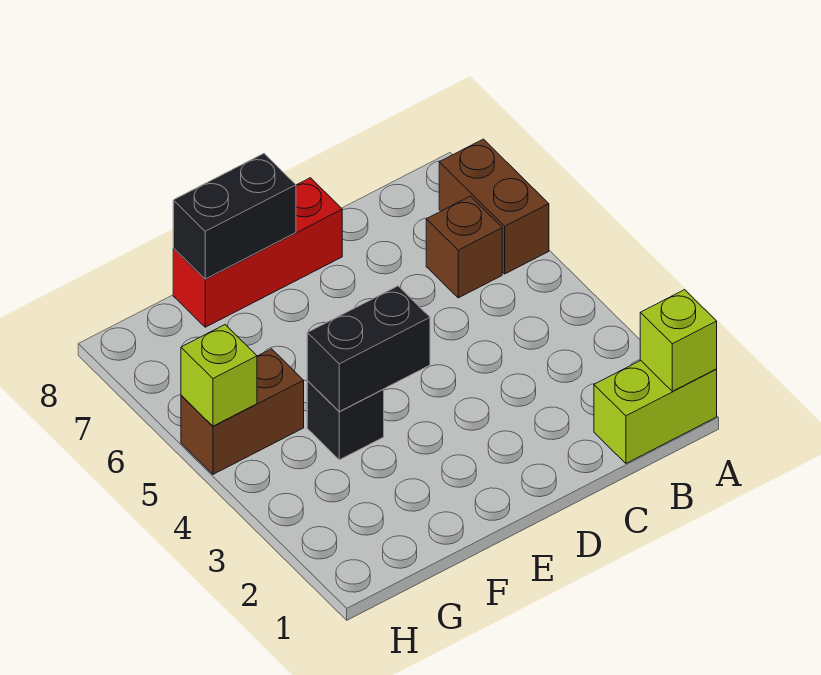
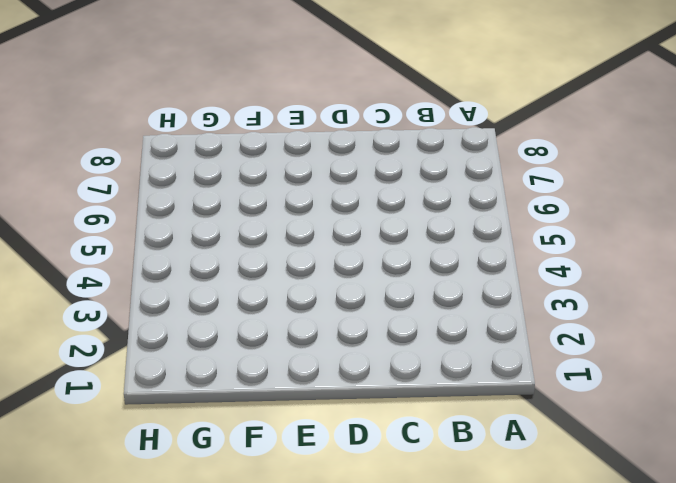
none -> lime 1x2 brick [594,361,717,463]
none -> brown 1x2 brick [439,139,549,274]

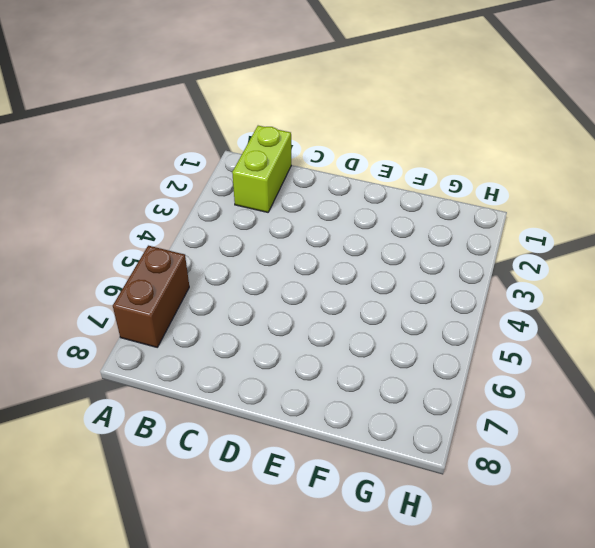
lime 1x2 brick [232,126,291,212] -> lime 1x2 brick turned to [594,361,717,463]
none -> brown 1x1 brick [426,196,502,298]
none -> red 1x3 brick [173,178,342,327]

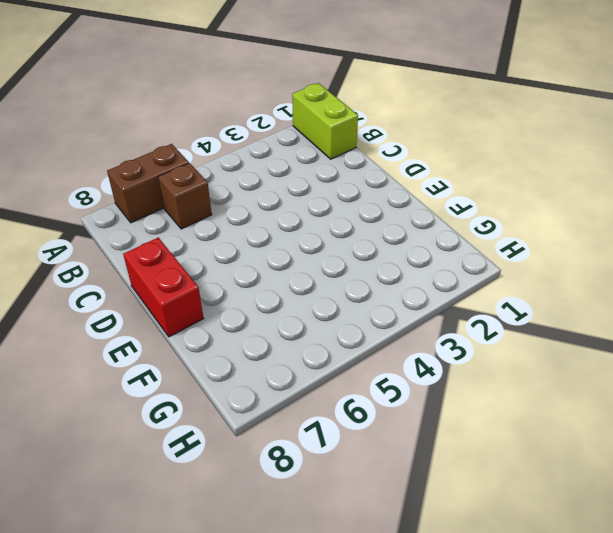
red 1x2 brick [123,237,204,337] -> red 1x3 brick [173,178,342,327]
none -> black 1x1 brick [307,381,384,460]
none -> brown 1x2 brick [181,349,304,474]

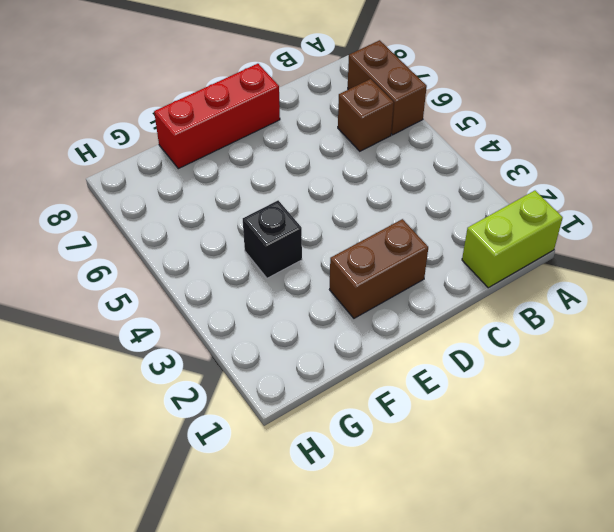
brown 1x2 brick [330,219,428,318] -> brown 1x2 brick moved to [181,349,304,474]
none -> lime 1x1 brick [640,290,717,391]
none -> black 1x2 brick [307,286,430,412]

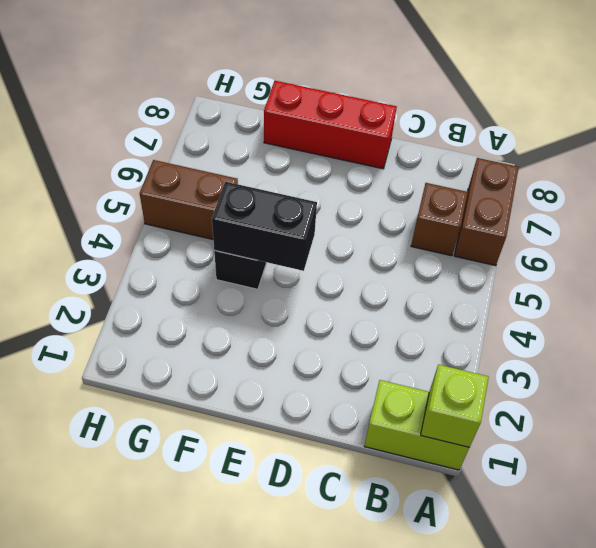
none -> black 1x2 brick [173,154,296,279]
none -> lime 1x1 brick [181,325,257,426]

